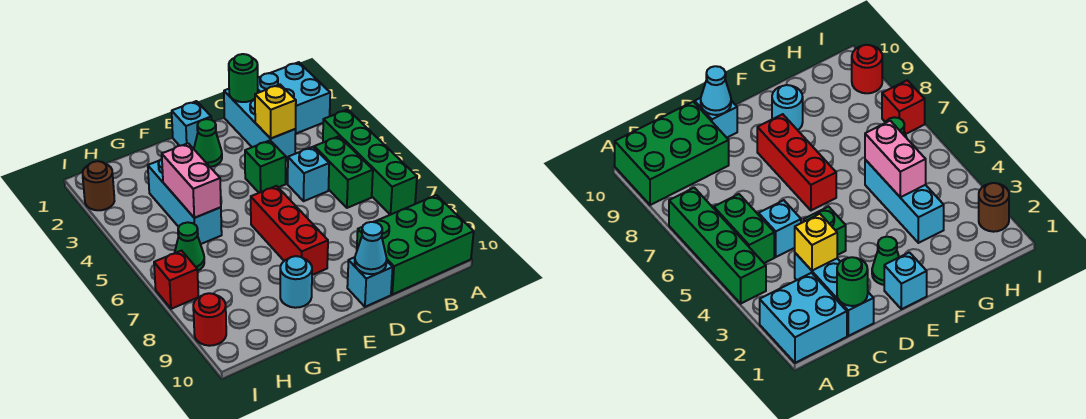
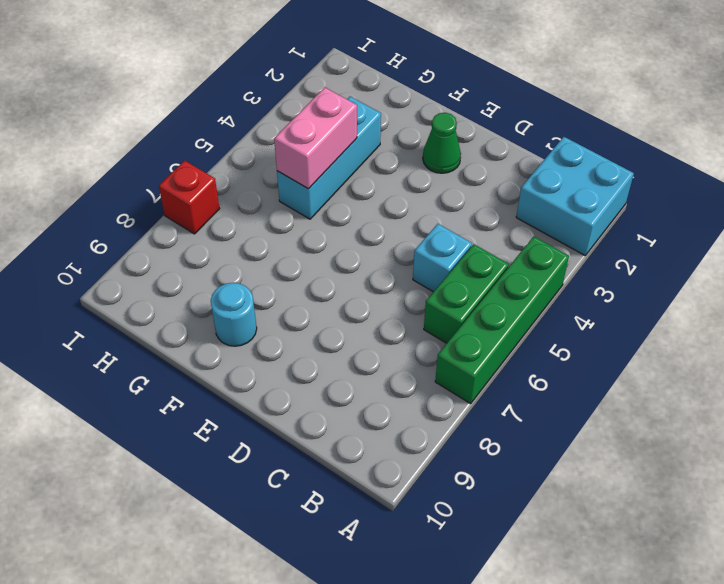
none -> green 2x3 brick [357,195,474,295]
none -> cyan 1x3 brick [224,89,296,160]
none -> green 1x1 brick [245,140,286,193]

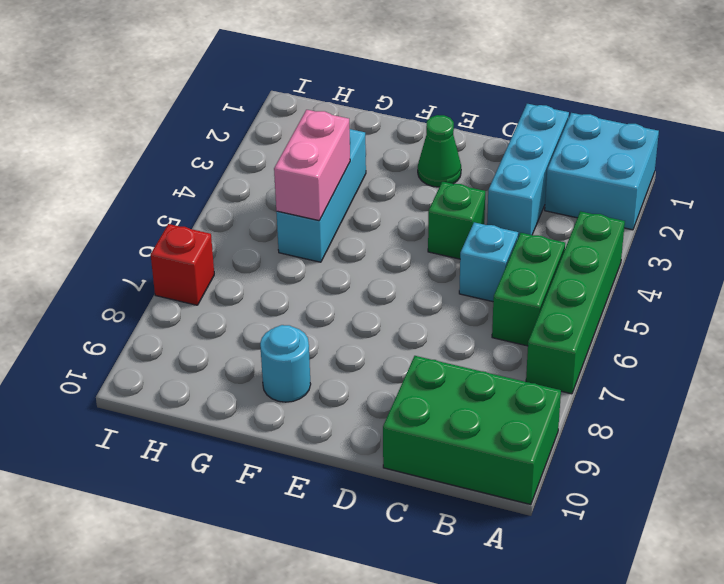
none -> cyan 1x1 brick [347,257,393,307]
none -> cyan 1x1 brick [172,101,211,149]
none -> red 1x3 brick [251,186,328,275]

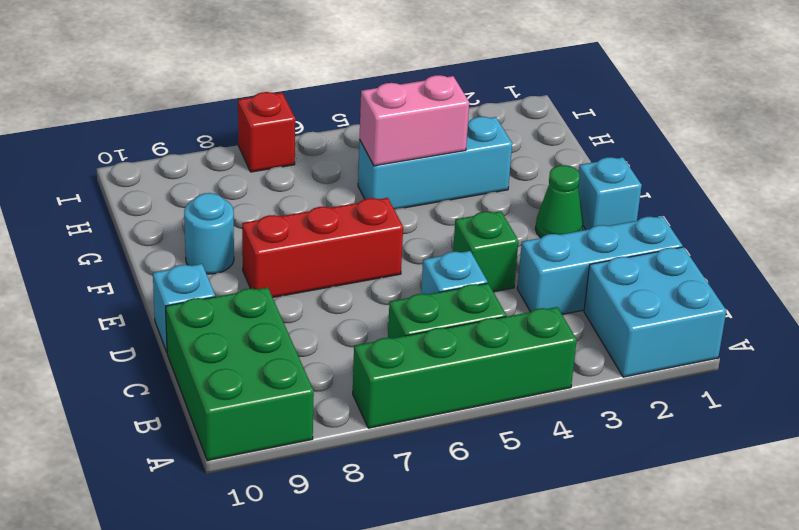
none -> green 1x1 cone [175,222,204,271]
none -> brown 1x1 round brick [83,161,114,210]
none -> red 1x1 round brick [193,293,226,346]

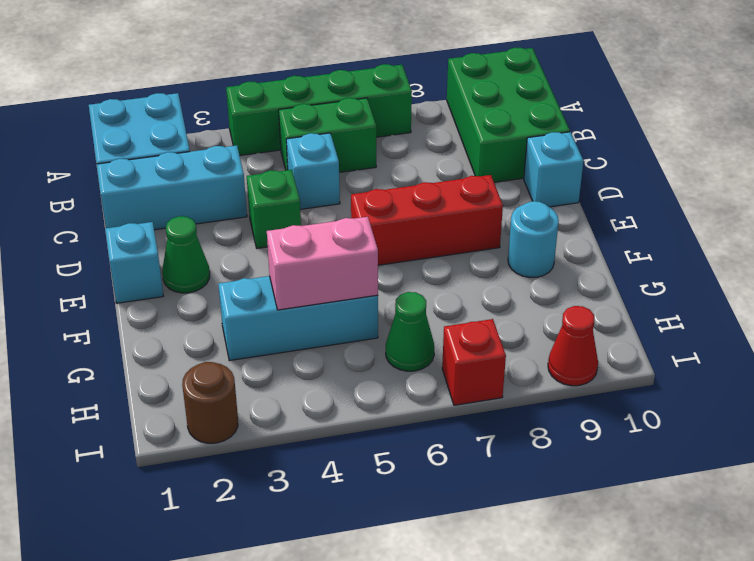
red 1x1 cone [548,306,598,386] -> red 1x1 round brick [193,293,226,346]
none -> green 1x1 round brick [229,54,258,102]
none -> yellow 1x1 brick [255,85,296,138]
none -> cyan 1x1 cone [355,222,387,274]

